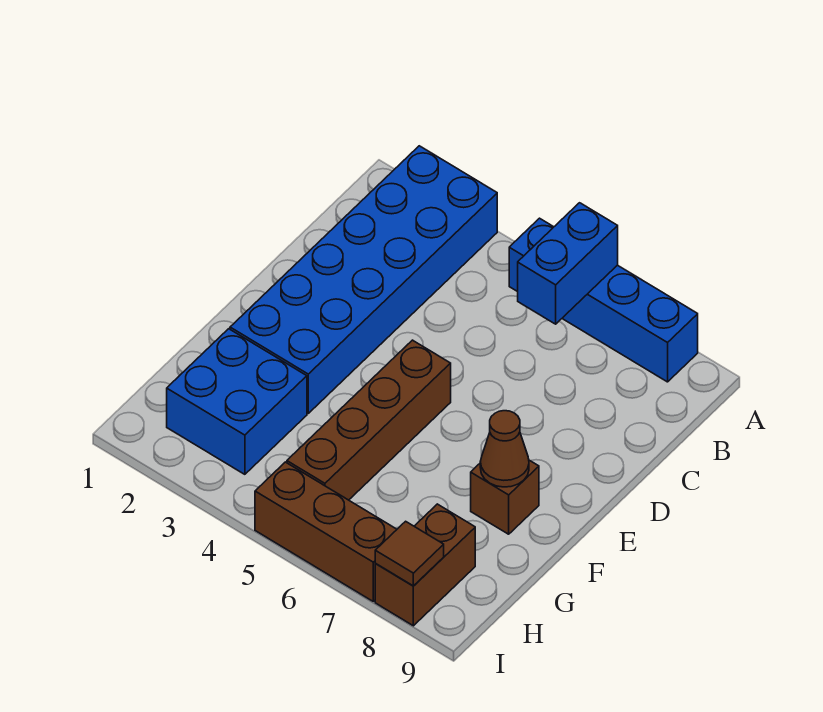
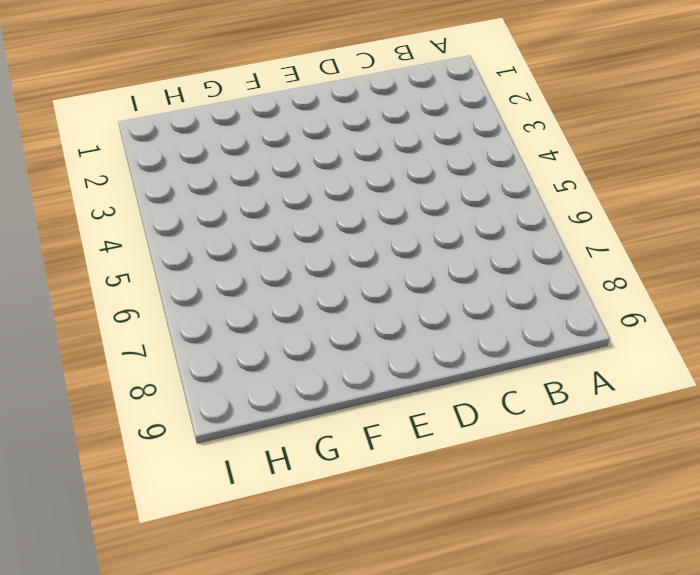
none -> blue 2x6 brick [230,146,497,413]
none -> blue 1x4 brick [509,218,698,382]

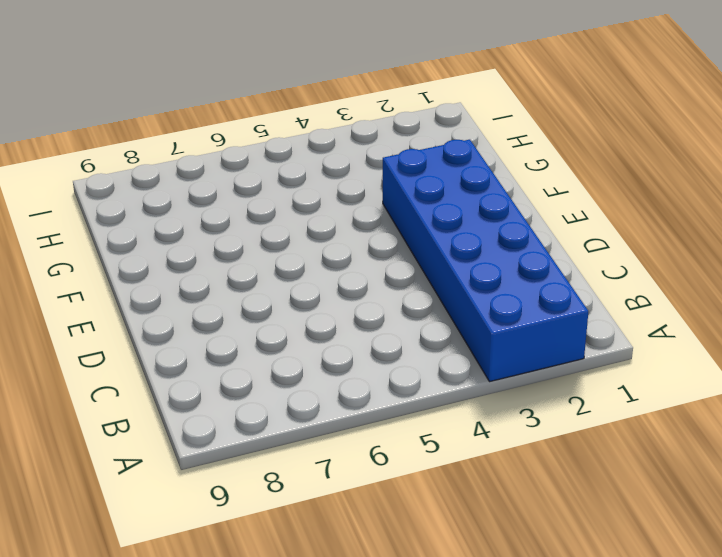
none -> blue 1x4 brick [509,218,698,382]
none -> brown 1x4 brick [287,340,451,500]

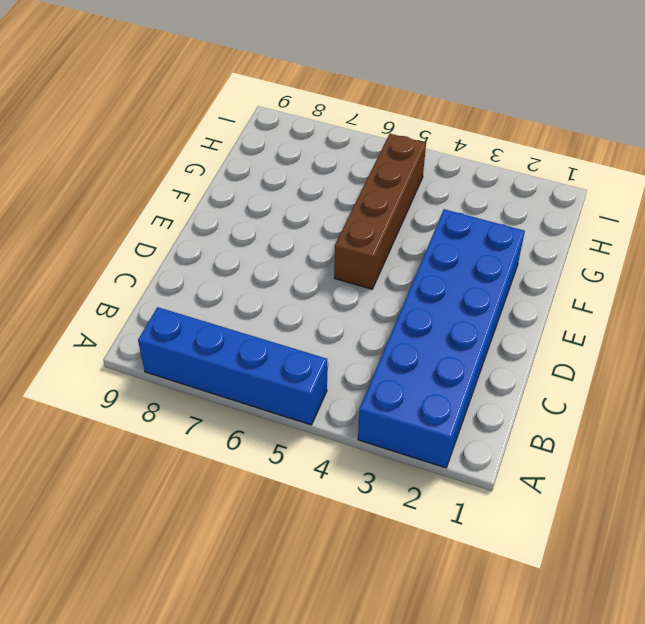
none -> brown 1x1 brick [471,460,539,534]
none -> blue 2x2 brick [167,329,307,474]

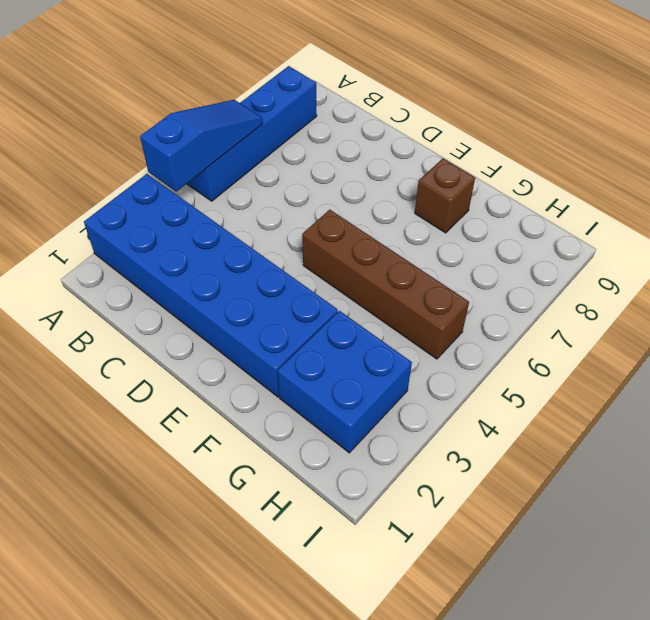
blue 1x3 slope [140,100,263,192] -> blue 1x2 brick [518,203,618,324]
none -> brown 1x2 brick [375,504,475,626]
none -> brown 1x3 brick [255,462,397,601]

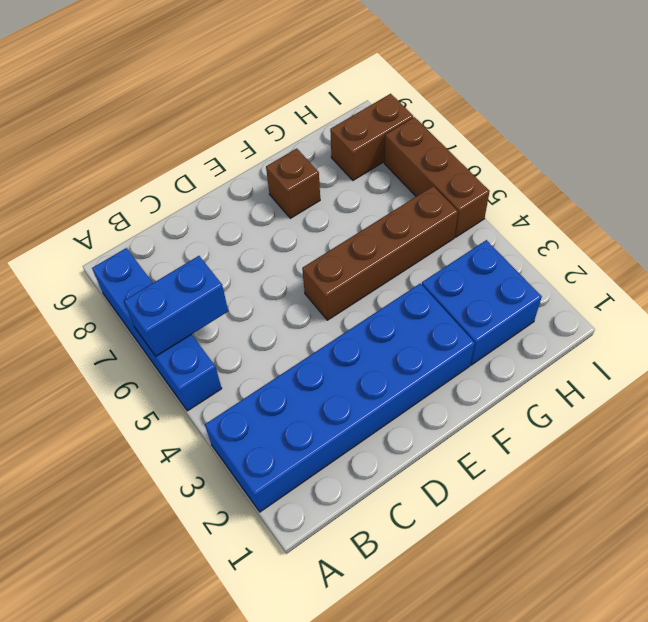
none -> brown 1x1 cone [480,411,529,487]
none -> brown 1x1 tile [375,521,444,586]

